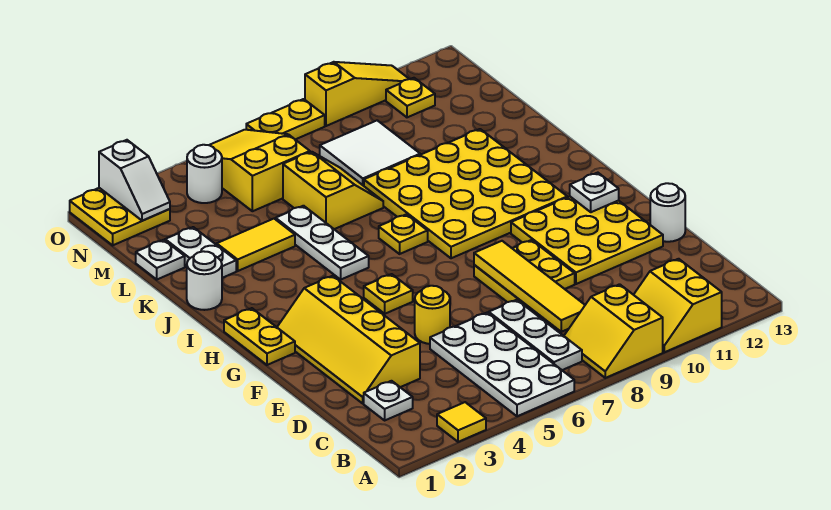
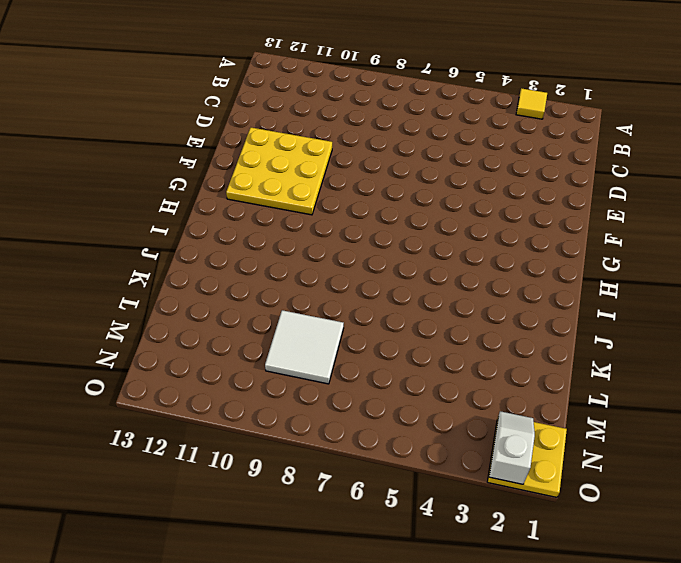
none -> white 2x4 plate [430,313,574,416]
none -> yellow 2x2 slope [564,284,663,378]
none -> yellow 2x2 slope [634,259,722,352]
none -> white 1x3 plate [489,300,582,370]

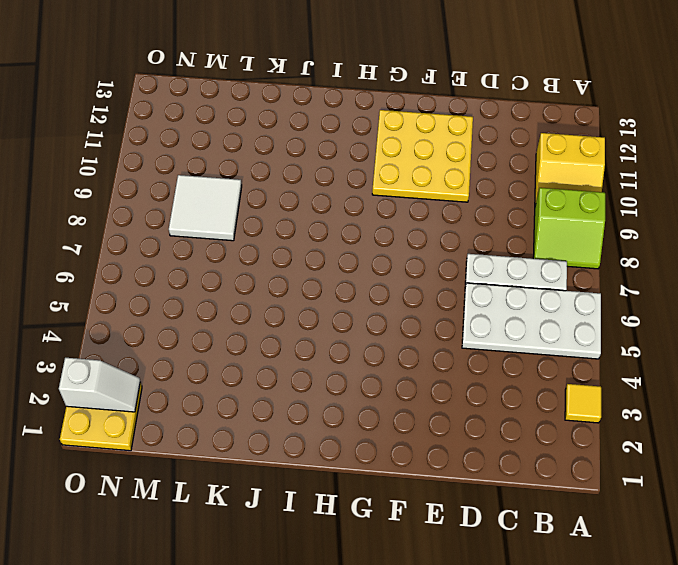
lime 2x2 slope [533,188,605,269] -> yellow 2x2 slope [564,284,663,378]
none -> white 1x1 plate [364,381,413,420]
none -> yellow 2x4 slope [277,276,420,403]
none -> yellow 1x1 round brick [415,286,450,344]
none -> yellow 2x2 plate [474,240,575,306]

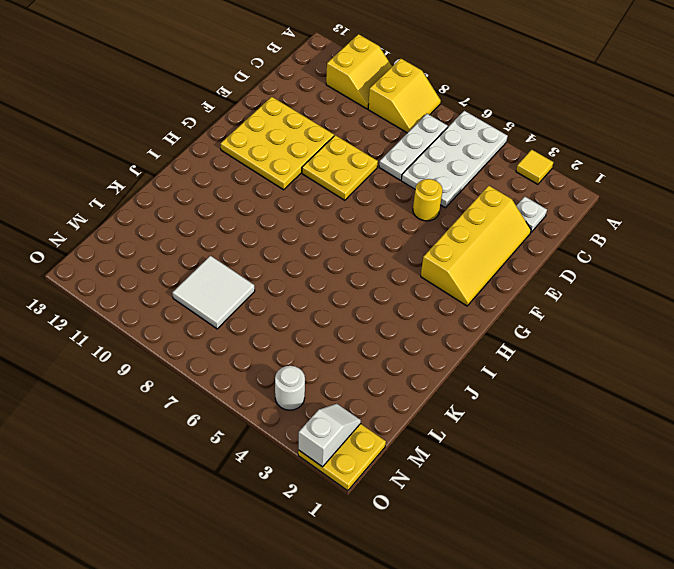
none -> white 1x1 round brick [650,183,685,242]
none -> yellow 1x2 plate [224,308,295,365]
none -> yellow 1x1 plate [364,274,413,314]
none -> yellow 4x4 plate [364,129,567,258]

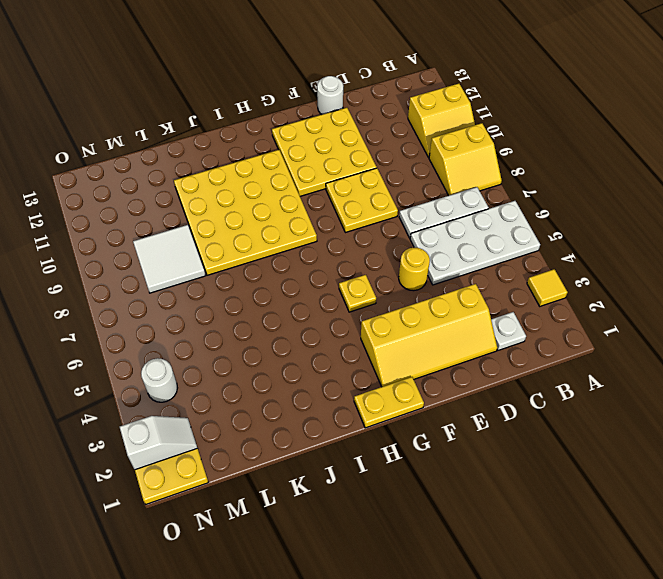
none -> white 1x3 plate [276,206,369,279]
none -> yellow 1x1 plate [379,214,428,254]
none -> white 1x1 round brick [187,251,222,310]
none -> white 1x2 plate [165,227,236,278]

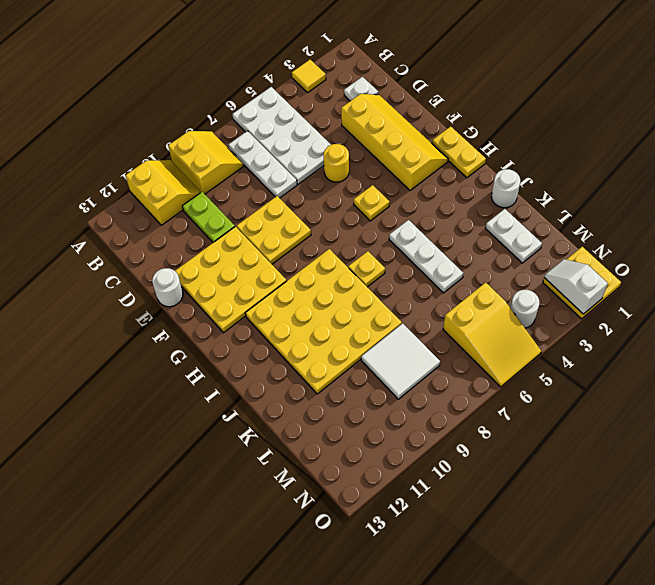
lime 1x2 plate [182,192,235,242] -> none
none -> yellow 1x2 tile [217,219,295,271]
none -> yellow 2x2 slope [283,152,383,229]
none -> white 1x1 plate [136,240,185,279]
none -> yellow 1x1 plate [386,78,435,117]

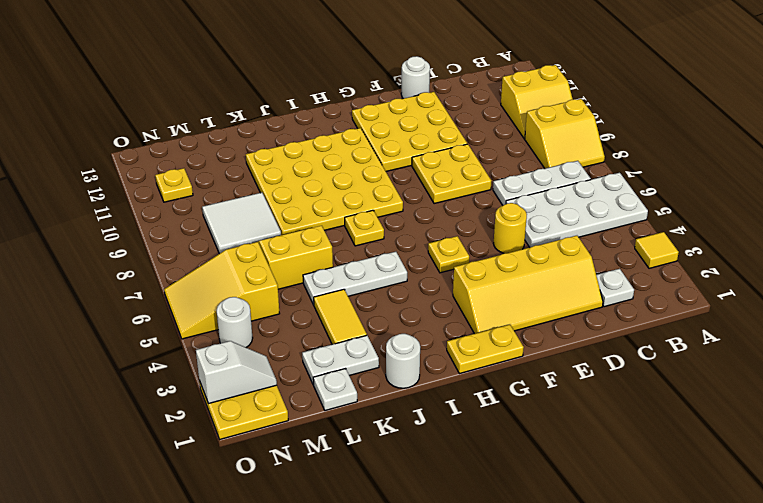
none -> yellow 1x2 plate [246,99,325,140]
none -> yellow 1x3 slope [305,62,409,126]
none -> yellow 1x4 tile [474,241,585,332]
none -> white 1x1 plate [570,173,619,212]

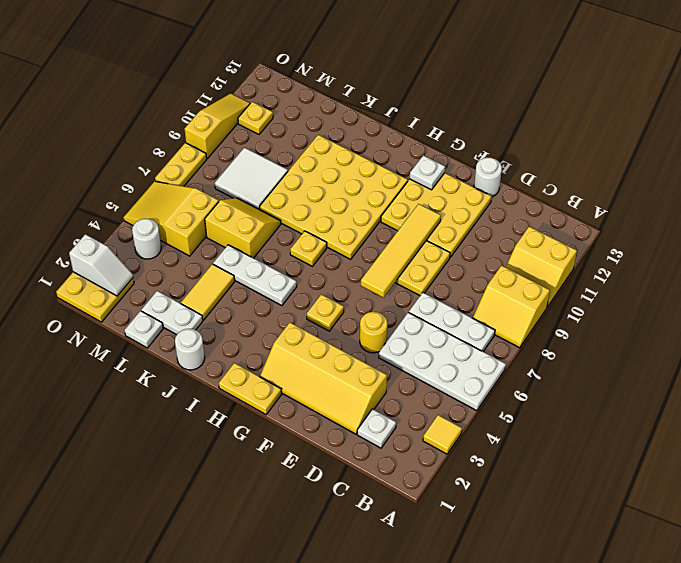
yellow 1x4 tile [361,204,441,298] -> yellow 1x4 tile turned to [474,241,585,332]

